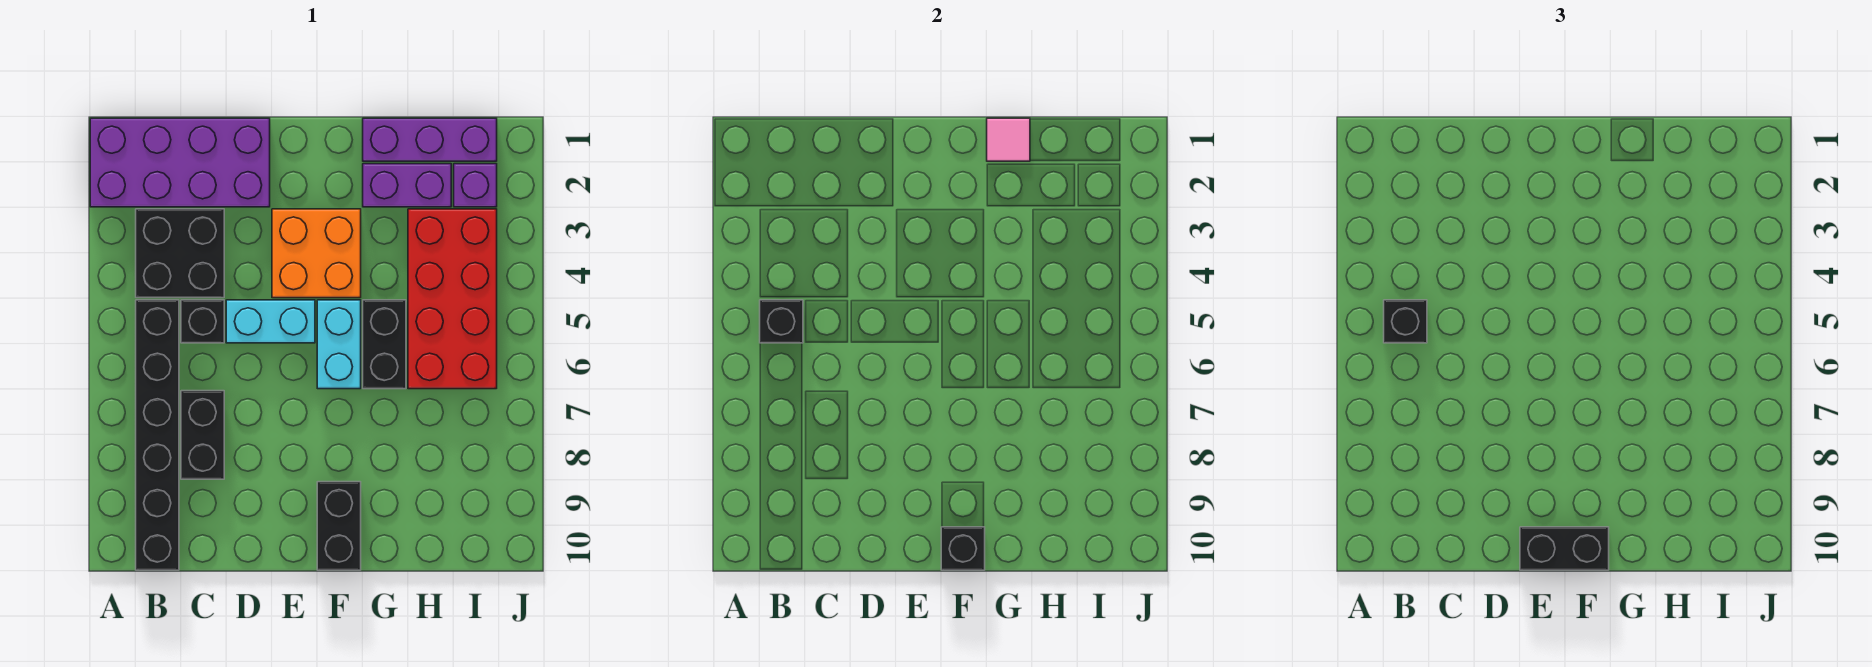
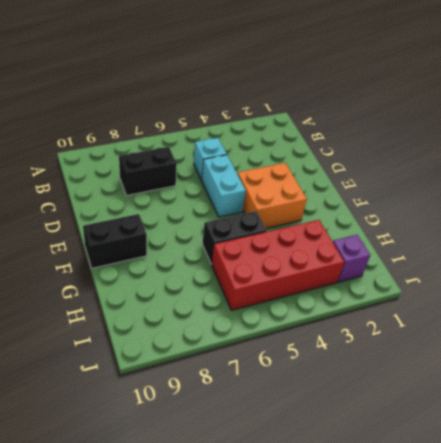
cyan 1x1 brick [194,138,227,181] -> black 1x1 brick [181,300,224,343]
none -> purple 2x4 brick [90,118,270,207]
none -> black 2x2 brick [136,209,224,298]
none -> black 1x6 brick [136,300,179,570]

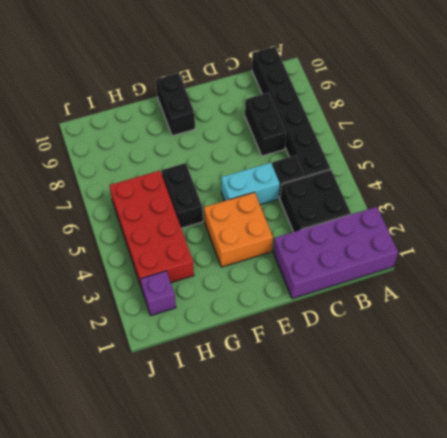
none -> cyan 1x2 brick [317,300,361,389]
none -> purple 1x3 brick [363,118,497,161]
none -> purple 1x2 brick [363,164,451,207]

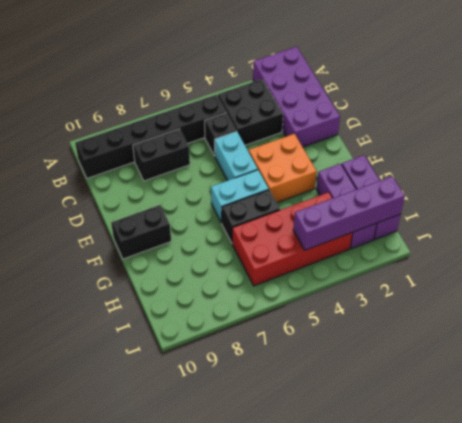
purple 1x4 brick [293,176,405,250] -> none
none -> black 1x1 brick [760,300,803,343]
none -> black 1x1 brick [941,527,985,570]
none -> pink 1x1 tile [987,118,1030,161]

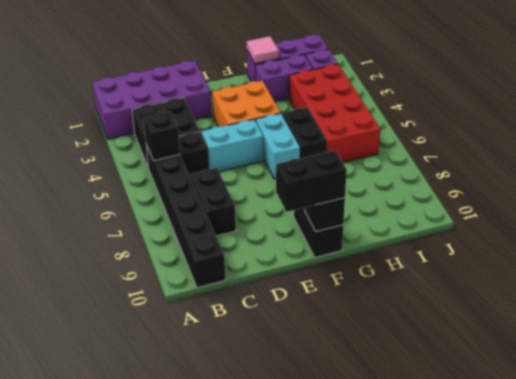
none -> black 1x1 brick [1384,300,1427,343]

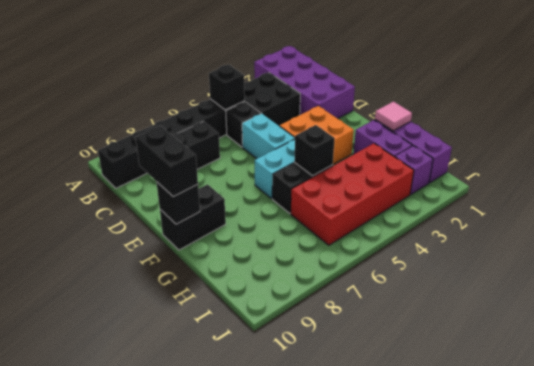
black 1x1 brick [294,125,335,176] -> black 1x1 brick moved to [1384,300,1427,343]

